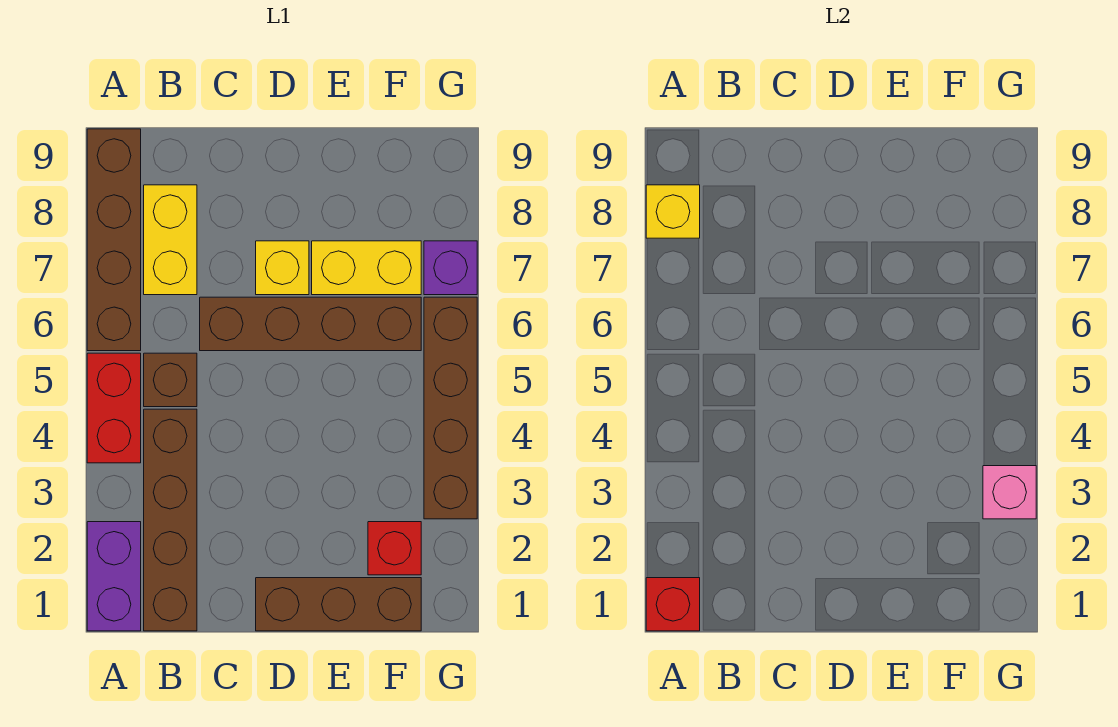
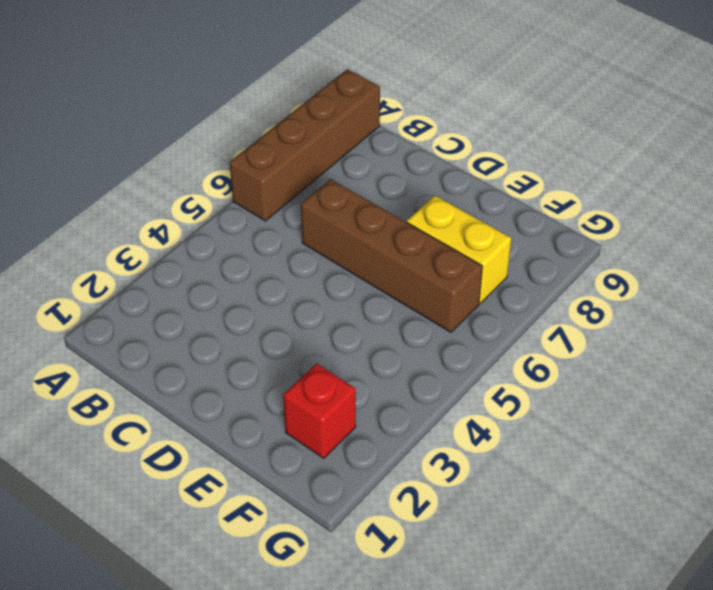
none -> purple 1x2 brick [87,522,141,631]
none -> red 1x2 brick [87,353,141,463]
none -> brown 1x4 brick [144,409,197,631]

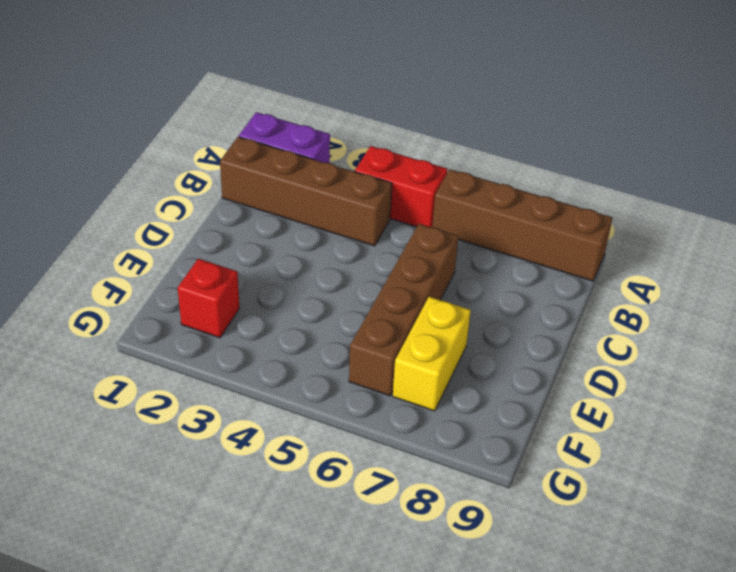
none -> brown 1x1 brick [144,353,197,407]
none -> yellow 1x2 brick [144,185,197,295]
none -> brown 1x3 brick [256,578,421,631]

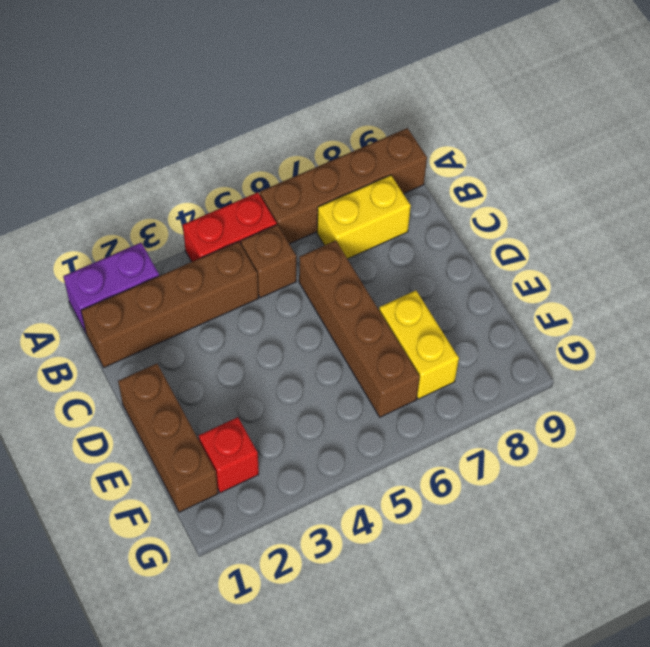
none -> yellow 1x1 brick [256,241,309,295]
none -> brown 1x4 brick [424,297,477,519]
none -> purple 1x1 brick [424,241,477,295]

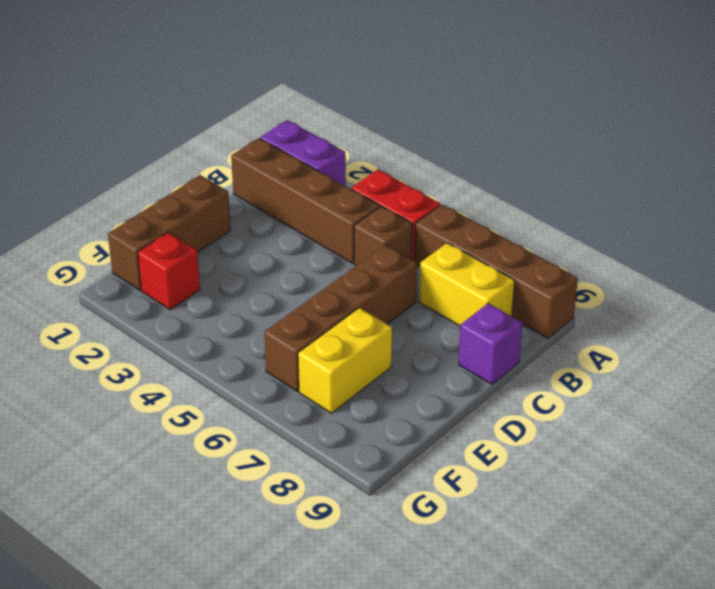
purple 1x1 brick [458,303,522,384] -> purple 1x1 brick moved to [424,241,477,295]
none -> yellow 1x1 brick [256,241,309,295]
none -> brown 1x4 brick [424,297,477,519]
none -> red 1x1 brick [646,578,700,631]

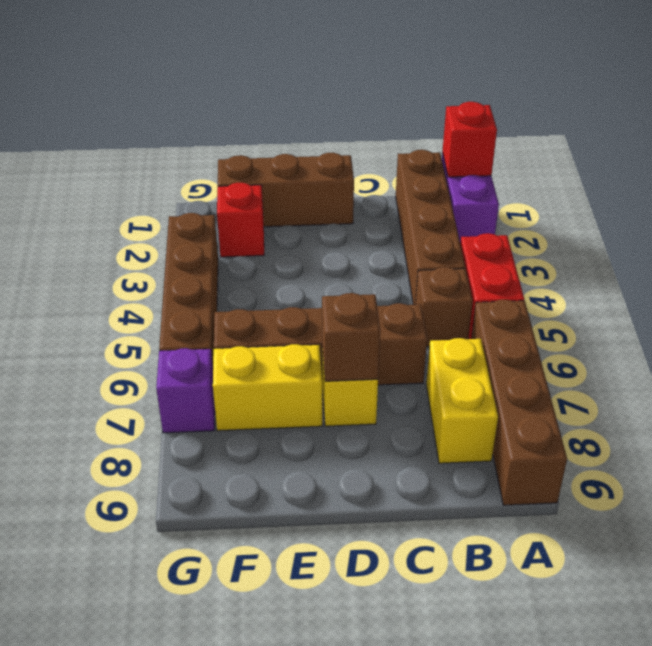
brown 1x1 brick [322,293,380,381] -> none
none -> yellow 1x1 brick [646,185,700,238]
none -> pink 1x1 brick [983,466,1036,519]

